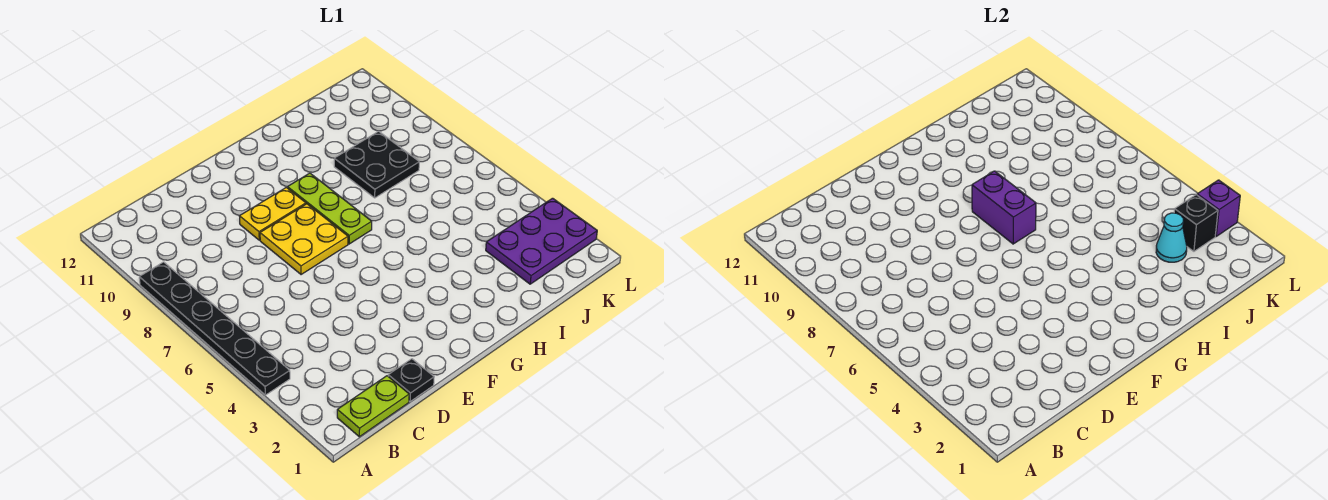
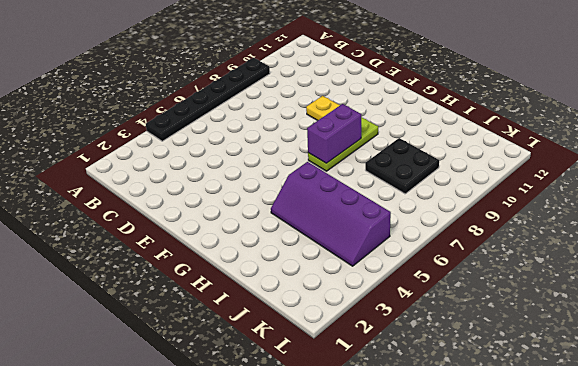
purple 2x4 slope [271,162,391,266] -> none
none -> lime 1x2 plate [337,376,409,437]
none -> black 1x1 plate [388,359,434,402]
none -> yellow 2x2 plate [260,204,348,275]

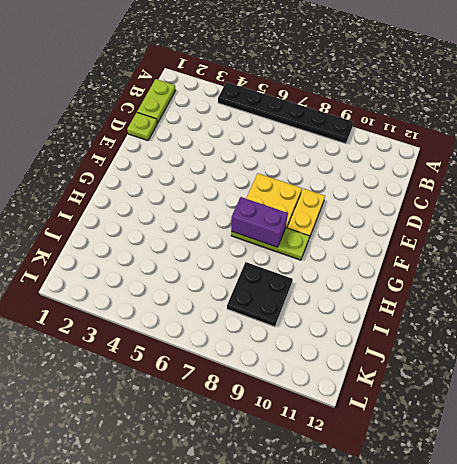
lime 1x1 plate [127,113,157,141] -> black 1x1 plate [388,359,434,402]
none -> purple 2x3 plate [486,198,597,284]
none -> cyan 1x1 cone [1156,213,1187,262]
none -> black 1x1 brick [1174,195,1218,251]

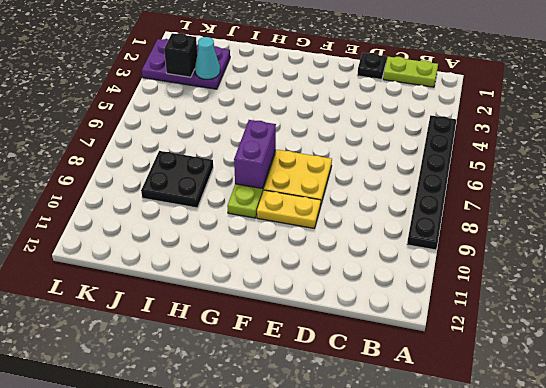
none -> purple 1x1 brick [1197,180,1240,236]

